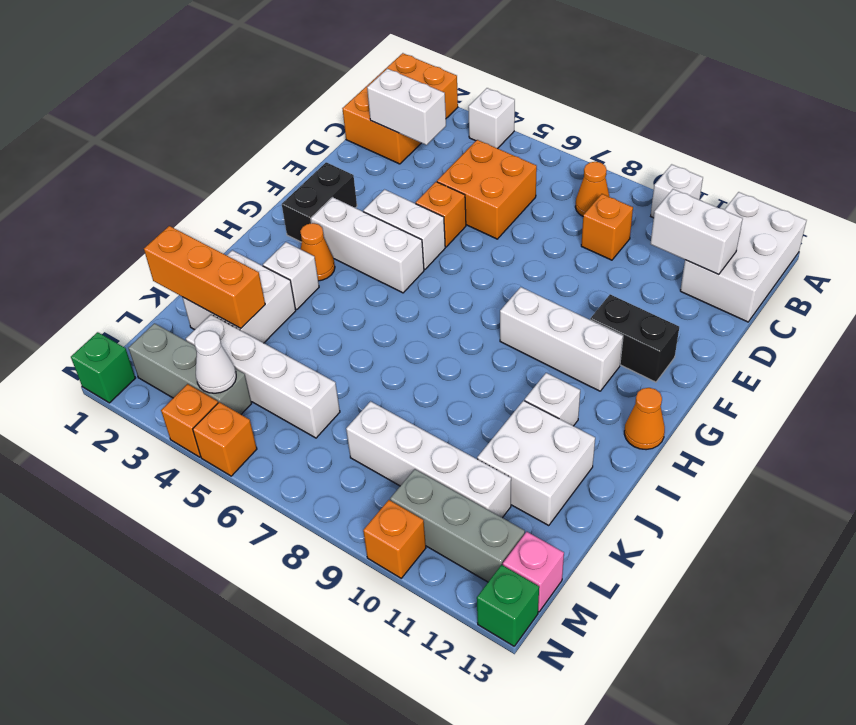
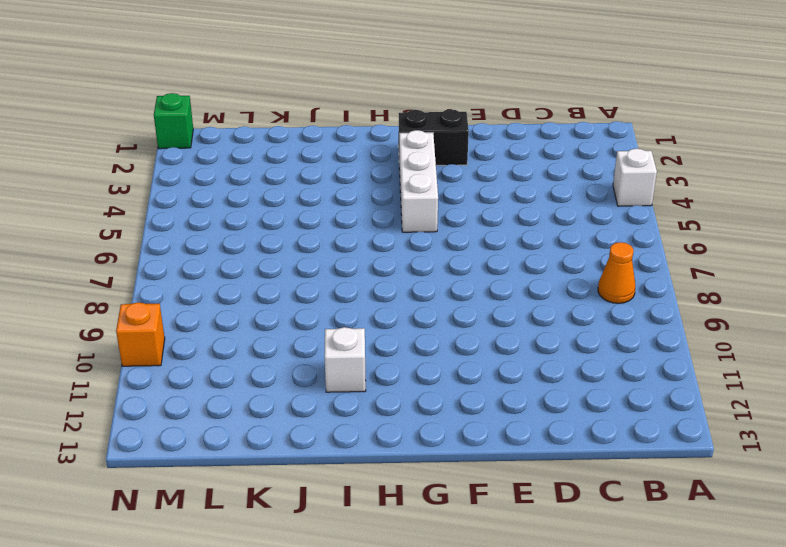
none -> orange 2x3 brick [342,53,458,164]
none -> white 1x1 brick [651,164,703,218]
none -> white 2x3 brick [680,192,807,322]
none -> orange 2x2 brick [437,140,537,239]

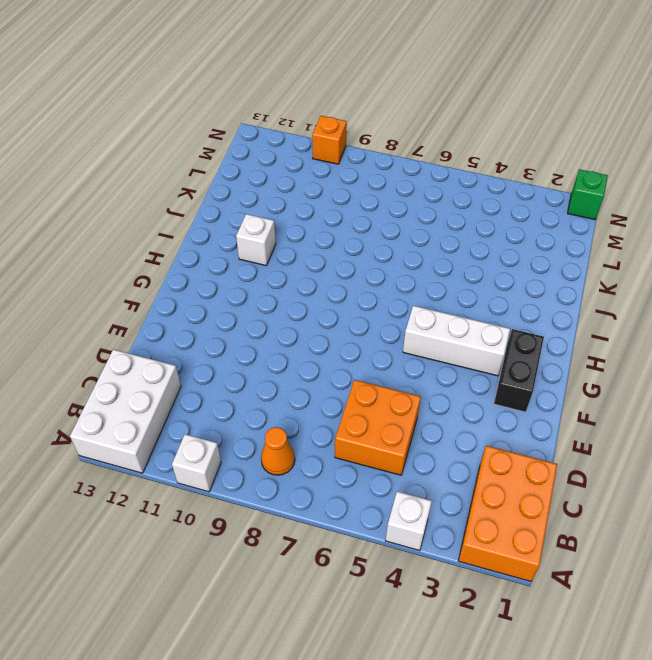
none -> orange 1x1 brick [581,194,633,260]
none -> orange 1x1 brick [416,182,466,247]
none -> white 1x2 brick [363,190,445,270]
none -> black 1x2 brick [590,294,679,382]

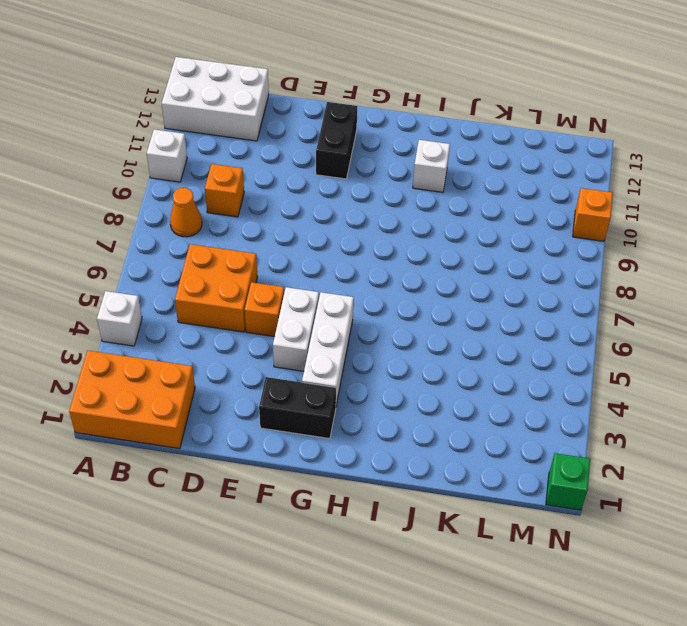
none -> white 1x3 brick [500,287,623,391]
none -> orange 1x1 cone [300,223,335,281]
none -> orange 1x1 cone [624,388,665,450]
none -> white 1x1 brick [263,242,319,309]

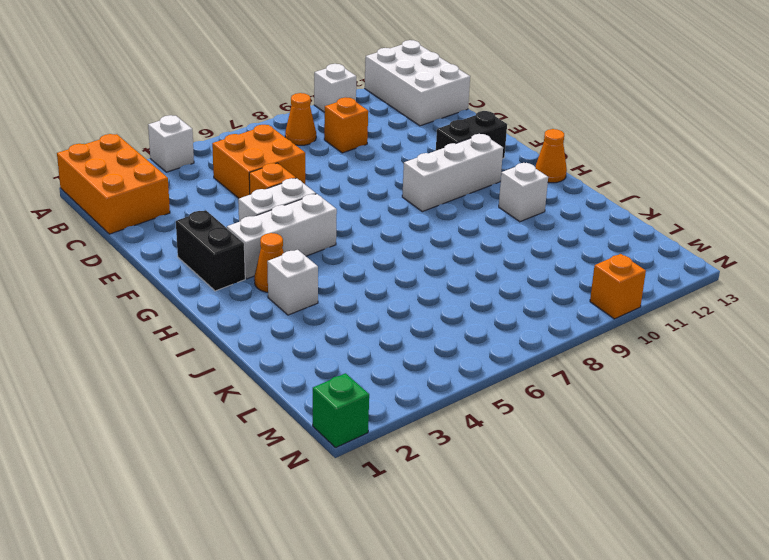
none -> white 2x2 brick [182,250,296,343]
none -> white 2x2 brick [477,401,595,525]
none -> white 1x4 brick [186,315,340,438]
none -> white 1x4 brick [346,401,511,518]

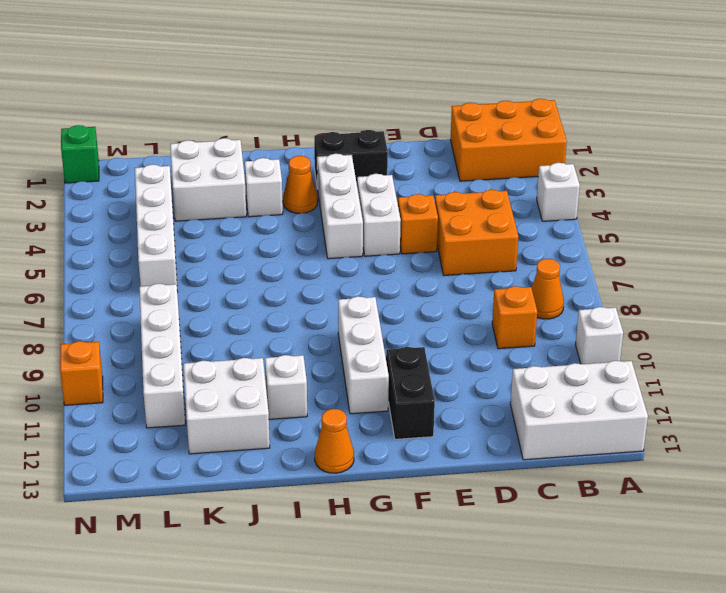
none -> grey 1x3 brick [128,323,252,414]
none -> grey 1x3 brick [390,469,525,582]
none -> pink 1x1 brick [503,532,564,612]
none -> orange 1x1 brick [161,384,218,457]

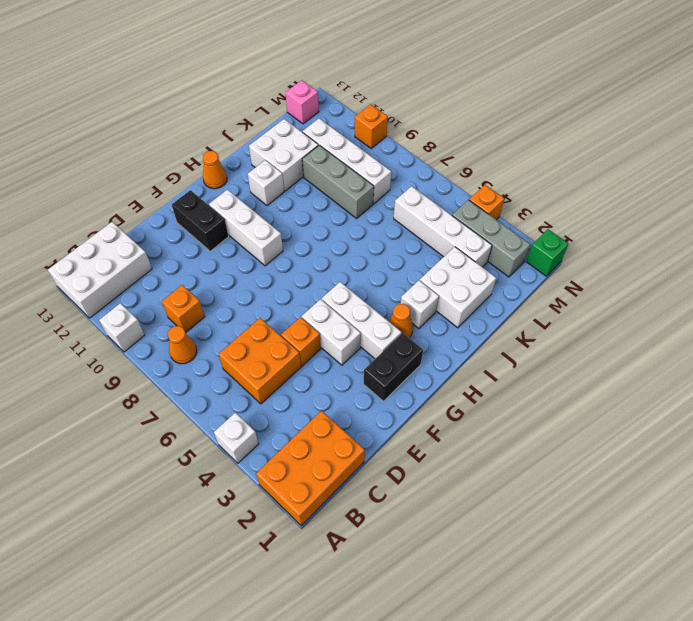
grey 1x3 brick [302,145,374,218] -> grey 1x3 brick moved to [390,469,525,582]
none -> orange 1x1 brick [193,402,257,476]
none -> green 1x1 brick [477,565,539,646]
none -> white 1x2 brick [367,69,446,145]
none -> white 1x2 brick [651,189,743,275]

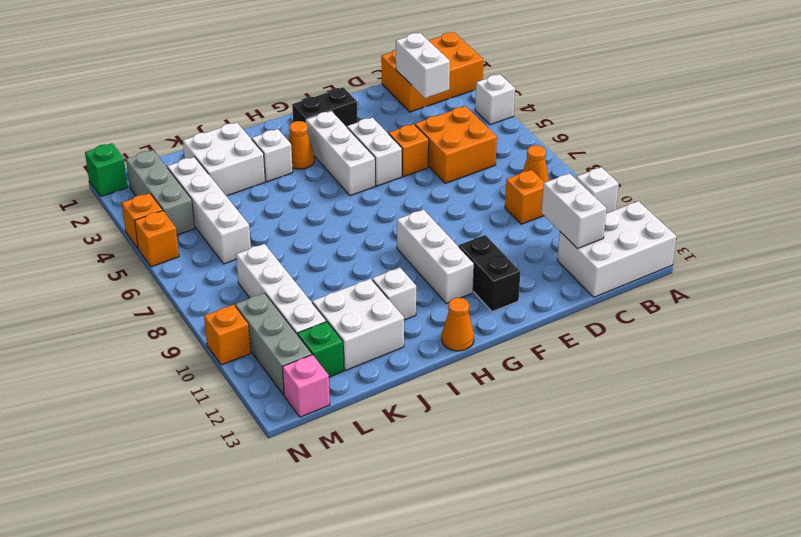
green 1x1 brick [298,322,344,377] -> green 1x1 brick moved to [477,565,539,646]
none -> orange 1x3 brick [144,226,265,328]
none -> white 1x1 cone [194,331,236,393]

